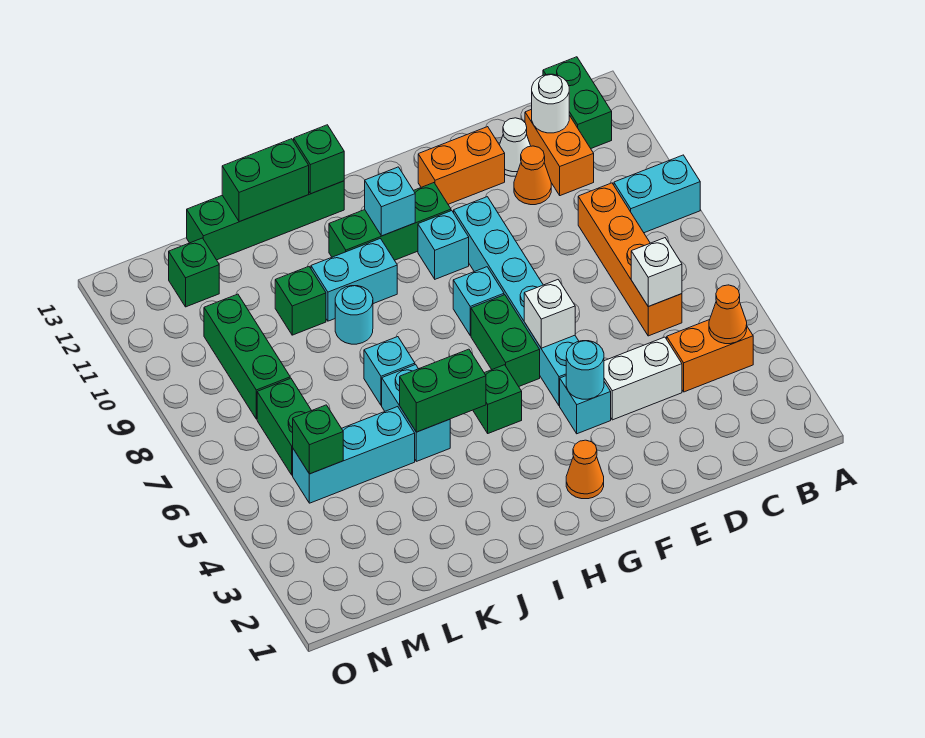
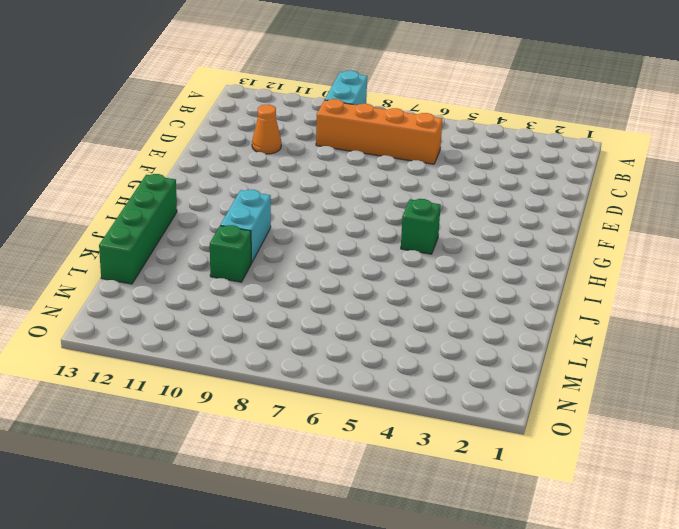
none -> orange 1x2 brick [667,320,753,392]
none -> green 1x2 brick [543,57,612,148]
none -> orange 1x2 brick [525,109,594,196]
none -> white 1x2 brick [604,337,682,420]

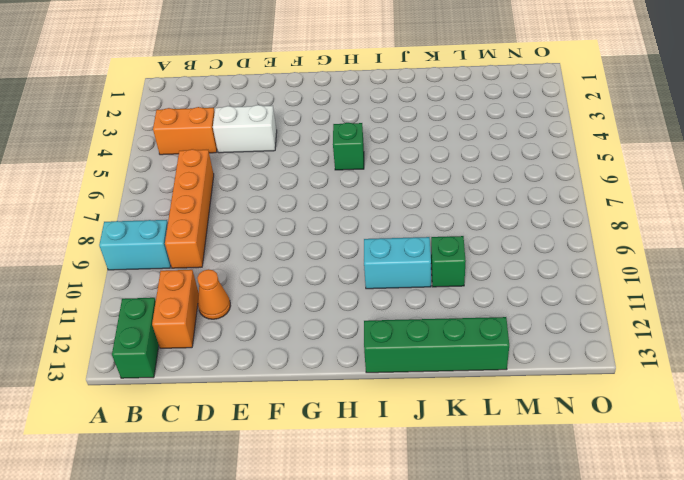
none -> white 1x1 cone [500,118,530,176]
none -> orange 1x2 brick [418,127,505,204]
none -> cyan 1x1 brick [560,376,611,434]
none -> cyan 1x6 brick [454,197,579,406]

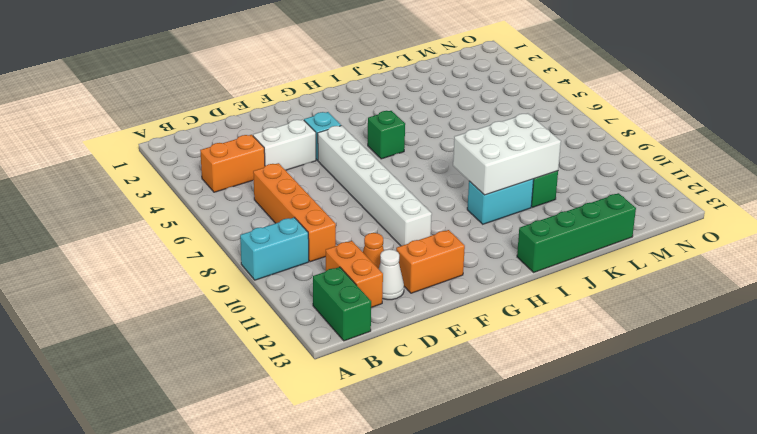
white 1x6 brick [318,126,432,246] -> cyan 1x6 brick [454,197,579,406]
white 2x3 brick [453,113,561,195] -> none
none -> orange 1x1 cone [566,440,604,499]
none -> green 1x2 brick [471,295,540,386]
none -> cyan 1x1 brick [453,267,504,335]
none -> cyan 1x1 brick [418,211,469,279]

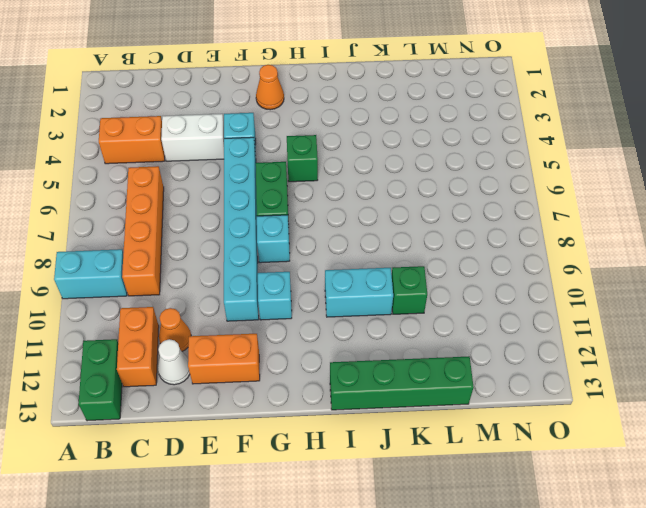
none -> green 1x3 brick [329,183,451,260]
none -> cyan 1x2 brick [382,365,450,461]
none -> cyan 1x1 brick [364,337,415,405]
none -> cyan 1x1 round brick [335,286,373,344]

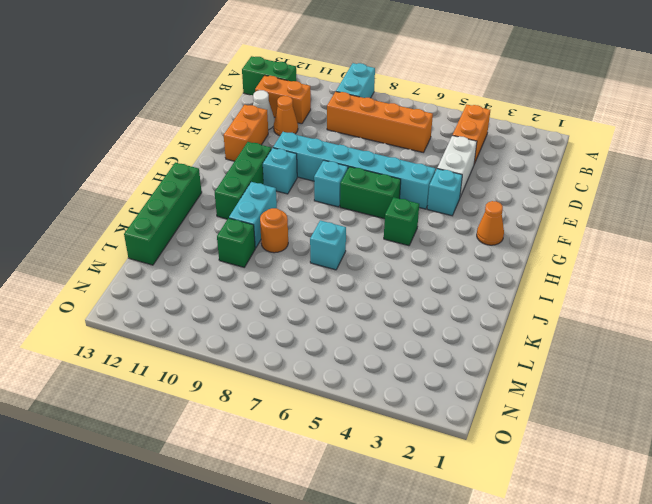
orange 1x1 round brick [260,208,288,253] -> cyan 1x1 round brick [335,286,373,344]
none -> cyan 1x2 brick [382,365,450,461]
none -> cyan 1x3 brick [293,407,415,503]
none -> green 1x2 brick [257,378,312,475]
none -> green 1x3 brick [204,294,290,419]

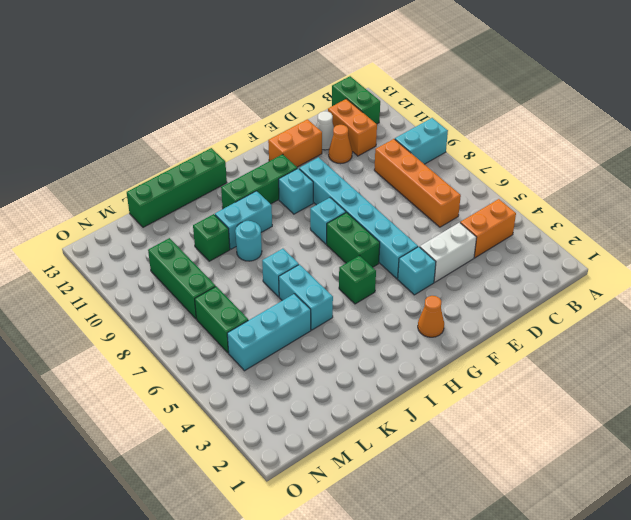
none -> green 1x1 brick [169,238,219,307]
none -> orange 1x1 cone [709,285,747,344]
none -> white 1x1 brick [631,238,682,307]
none -> white 1x1 round brick [532,74,569,133]

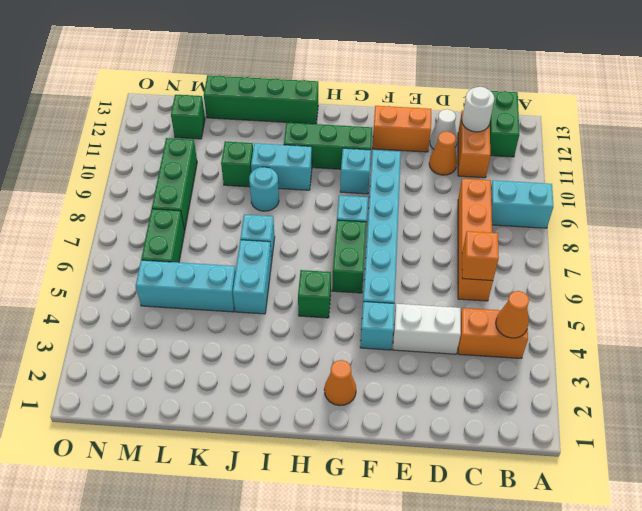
orange 1x1 brick [462,231,499,281] -> white 1x1 brick [631,238,682,307]
none -> cyan 1x1 round brick [566,341,604,399]
none -> white 1x1 brick [524,280,575,348]
none -> cyan 1x1 brick [365,167,415,236]
none -> green 1x2 brick [400,349,486,432]

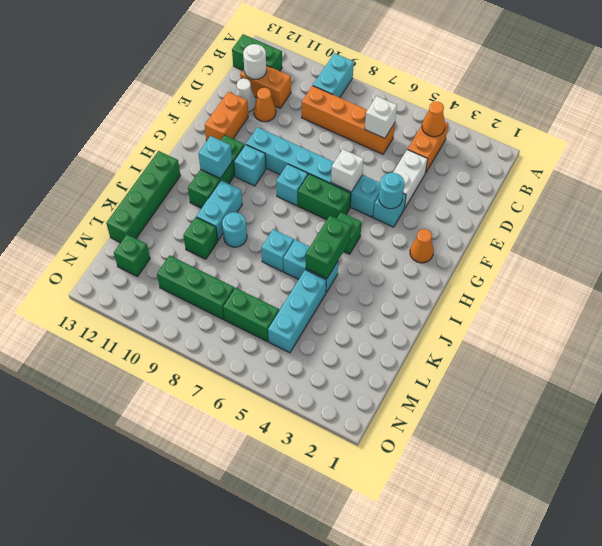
none -> green 1x1 brick [294,125,344,194]
none -> green 1x2 brick [222,139,309,222]
none -> green 1x1 brick [293,405,343,474]

